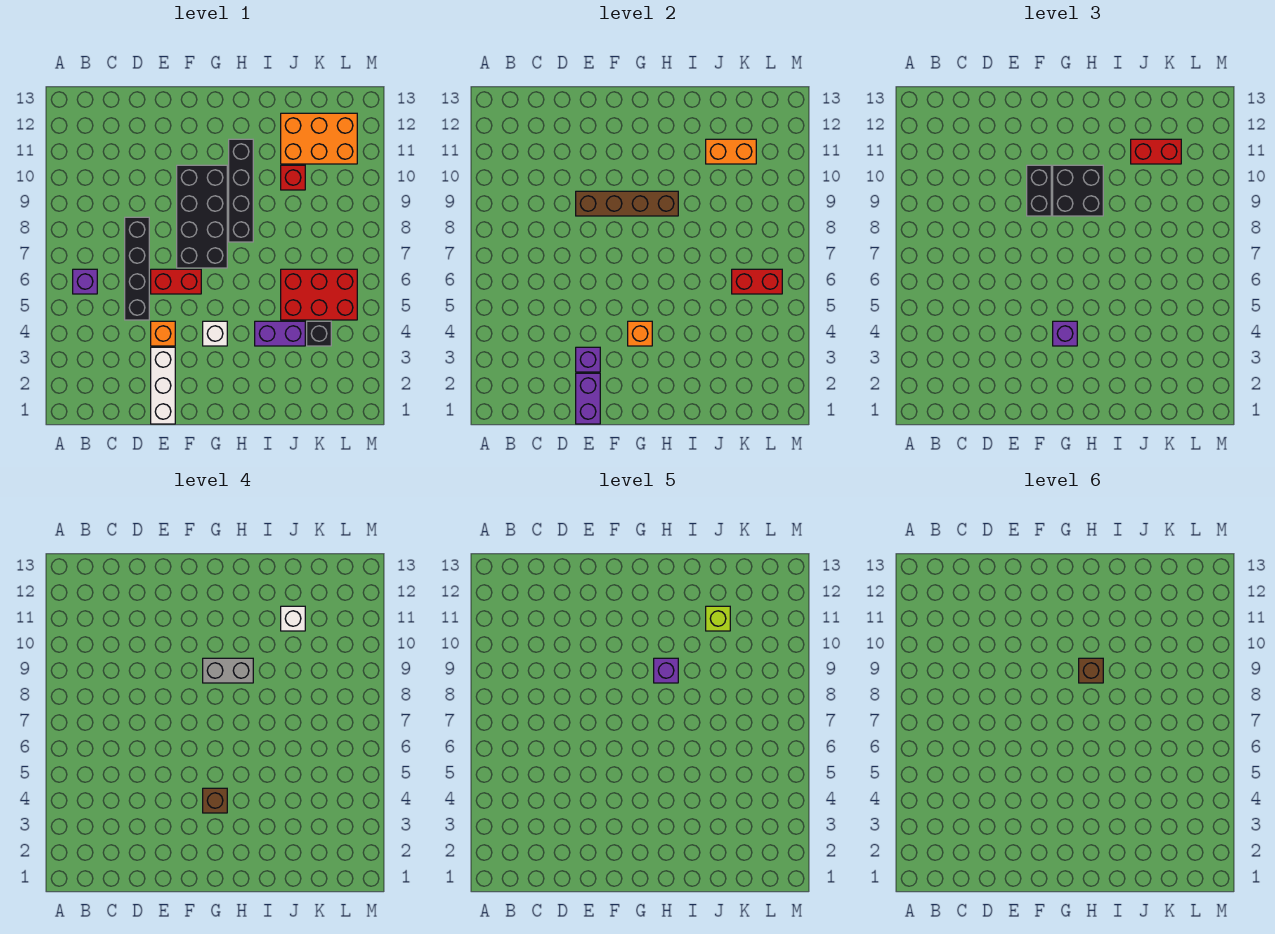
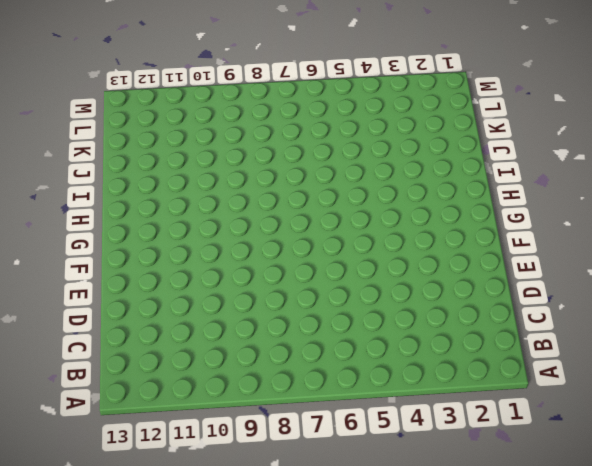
none -> purple 1x1 brick [73,269,97,294]
none -> black 1x4 brick [125,217,149,320]
none -> white 1x3 brick [151,347,175,424]

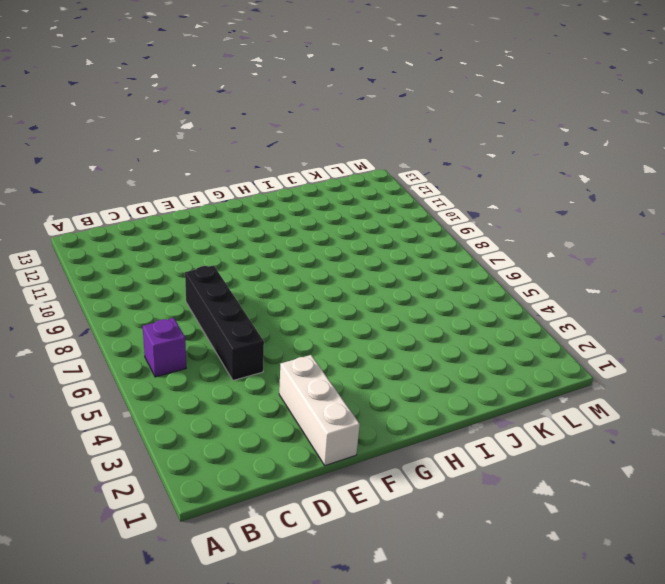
none -> orange 1x1 brick [151,321,175,346]
none -> red 1x2 brick [151,269,201,294]
none -> black 2x4 brick [177,165,227,268]

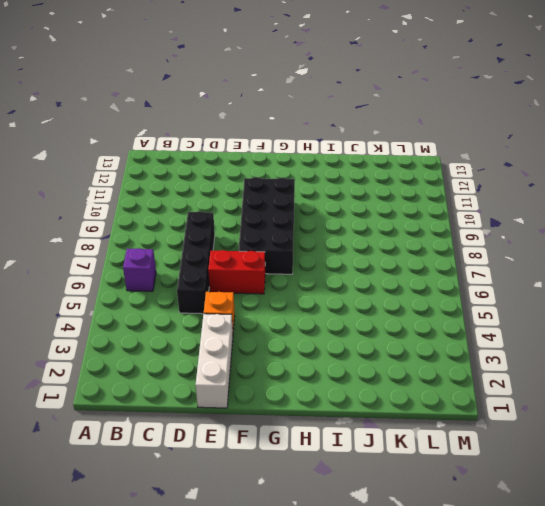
none -> white 1x1 brick [203,321,227,346]
none -> black 1x4 brick [229,139,253,242]
none -> purple 1x2 brick [255,321,305,346]

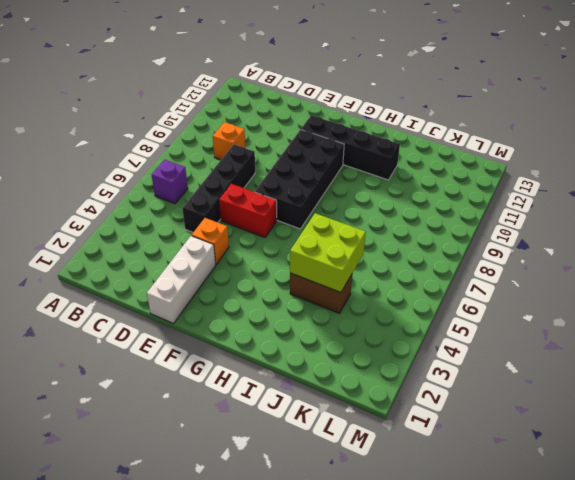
orange 1x1 brick [213,122,245,160] -> orange 1x1 brick moved to [628,321,652,346]
black 1x4 brick [301,115,400,180] -> black 1x4 brick turned to [229,139,253,242]
brown 1x2 brick [290,273,352,313] -> purple 1x2 brick [255,321,305,346]
lime 2x2 brick [290,213,366,292] -> none
none -> white 1x1 brick [203,321,227,346]
none -> red 2x3 brick [281,269,357,320]
none -> red 1x1 brick [281,165,305,190]

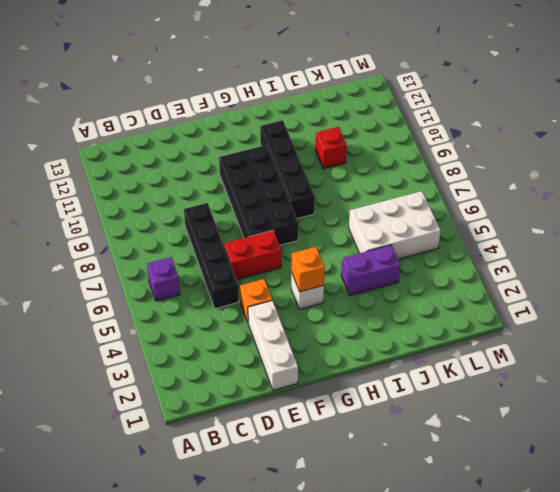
white 2x3 brick [349,191,441,259] -> red 2x3 brick [281,269,357,320]
none -> orange 2x3 brick [281,113,357,164]
none -> black 1x1 brick [307,321,331,346]
none -> purple 1x2 brick [576,373,600,424]

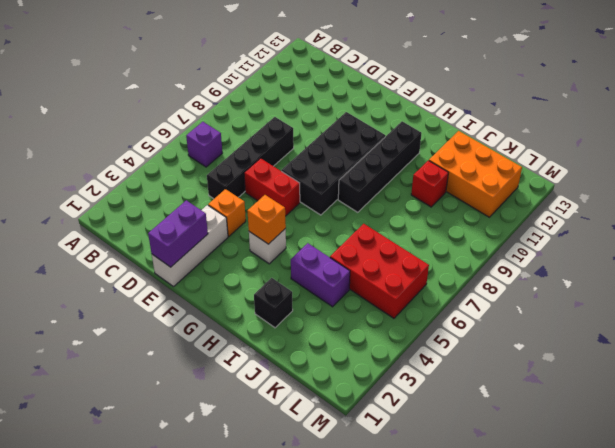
black 1x1 brick [254,278,293,328] -> black 1x1 brick moved to [307,321,331,346]
none -> purple 1x1 brick [576,347,600,372]
none -> brown 1x4 brick [576,191,678,216]
none -> orange 1x2 brick [706,139,756,164]

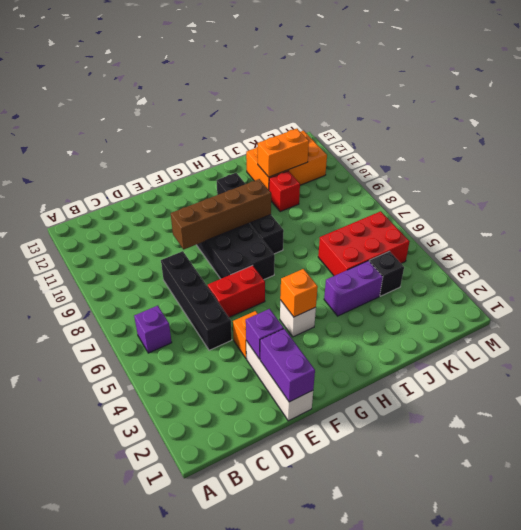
none -> red 1x2 brick [732,269,782,294]
none -> black 1x2 brick [1027,165,1051,216]
none -> purple 1x1 brick [1053,321,1077,346]

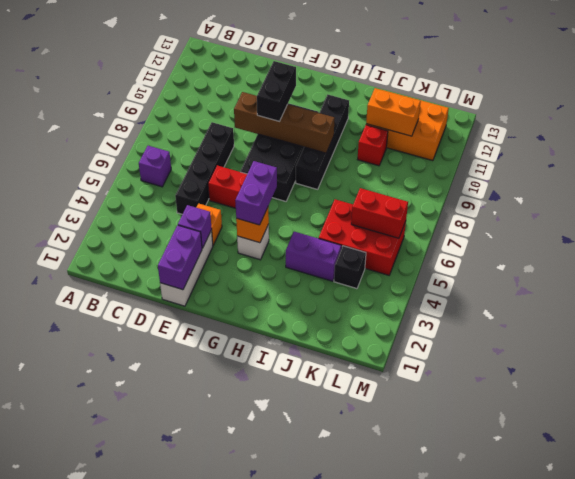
purple 1x2 brick [235,161,277,225] -> purple 1x1 brick [1053,321,1077,346]
none -> black 2x2 brick [1053,165,1103,216]
none -> red 1x2 brick [1131,139,1181,164]
none -> brown 1x1 brick [203,788,227,813]

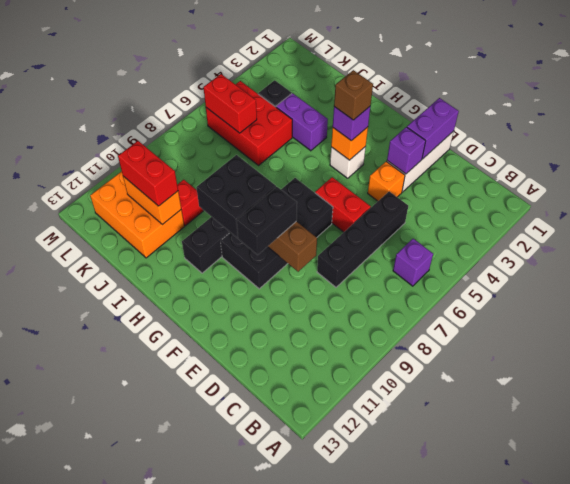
none -> grey 1x2 brick [203,658,253,683]
none -> white 1x1 brick [281,606,305,631]
none -> purple 1x1 brick [654,658,678,683]

